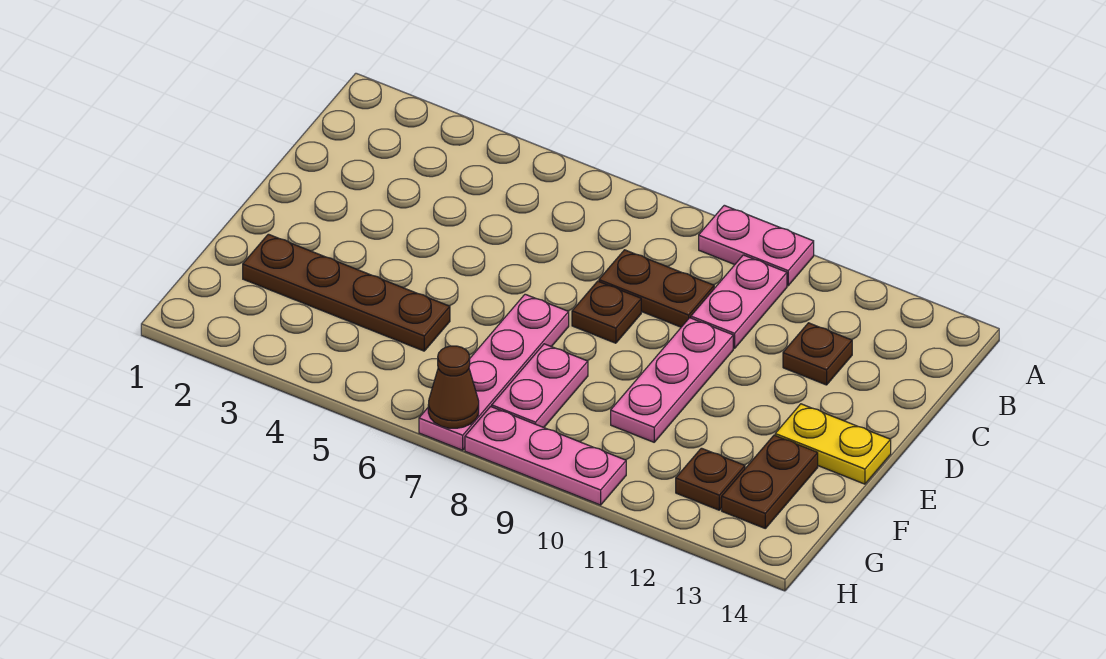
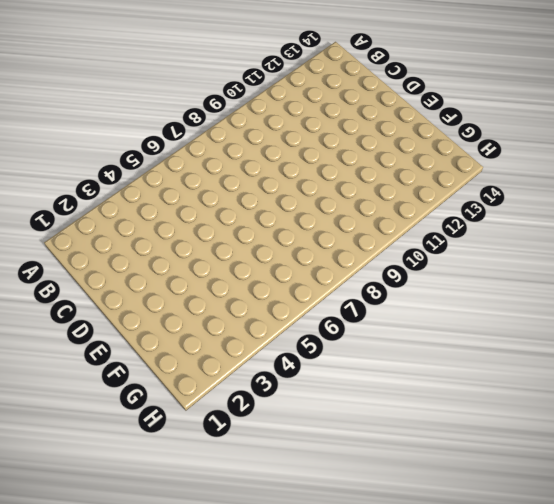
none -> pink 1x2 plate [699,205,814,286]
none -> pink 1x2 plate [691,255,787,348]
none -> brown 1x2 plate [599,250,714,327]

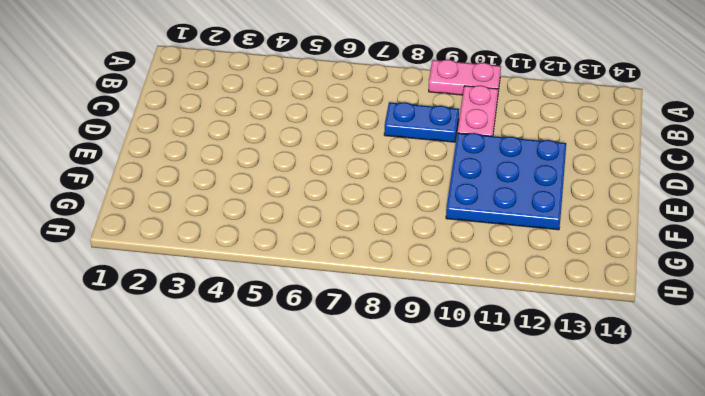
blue 1x2 plate [384,102,459,142] -> brown 1x2 plate [599,250,714,327]
blue 3x3 plate [446,133,566,230] -> pink 1x3 plate [611,318,733,442]
none -> brown 1x1 plate [783,323,852,385]
none -> brown 1x1 plate [572,281,641,343]
none -> pink 1x4 plate [419,294,569,450]

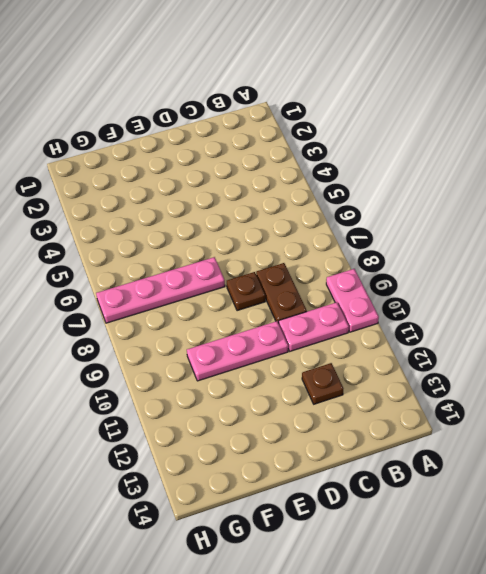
none -> yellow 1x2 plate [775,404,891,484]
none -> brown 1x4 plate [243,234,450,351]
none -> pink 1x2 plate [492,344,588,427]

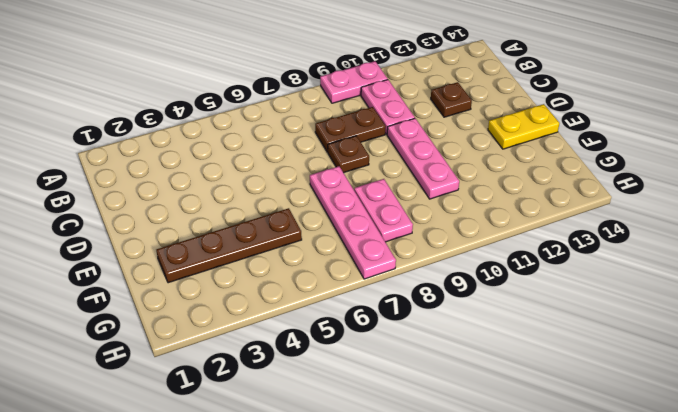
none -> brown 1x2 plate [722,435,818,528]
none -> brown 1x1 plate [676,448,745,510]
none -> pink 1x3 plate [465,407,626,505]

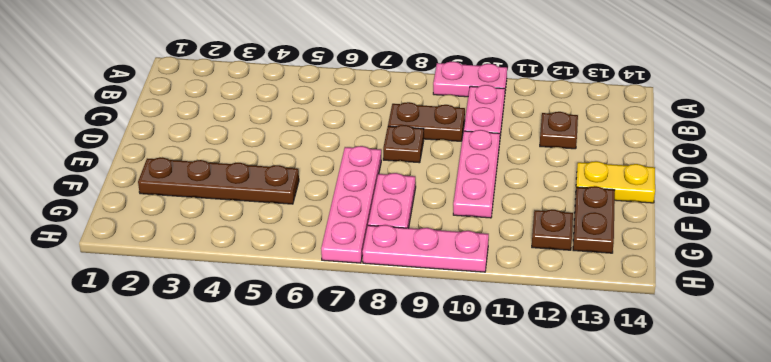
none -> brown 1x1 cone [428,346,479,428]

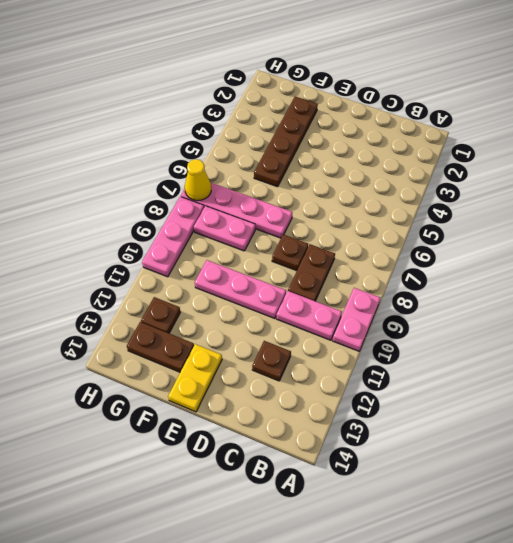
yellow 1x1 cone [185,159,211,201] -> brown 1x1 cone [428,346,479,428]

